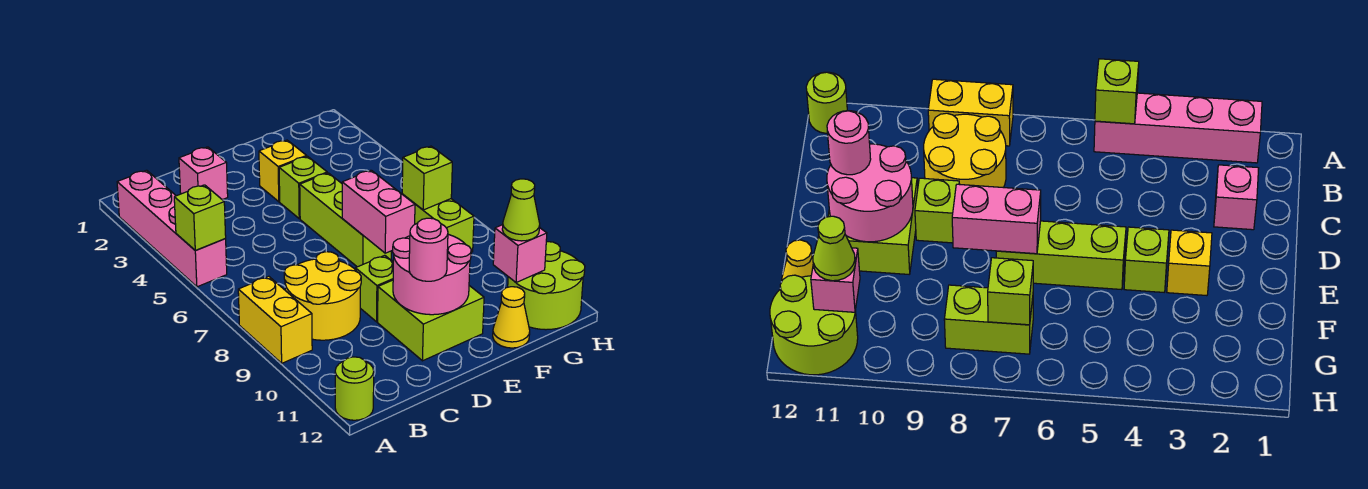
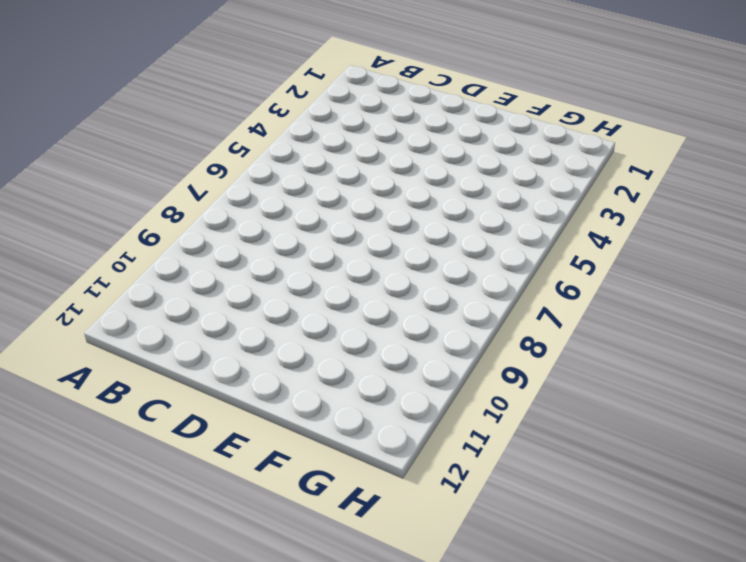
none -> pink 1x4 brick [117,170,227,287]
none -> yellow 1x2 brick [238,276,312,363]
none -> lime 1x1 round brick [335,357,374,420]

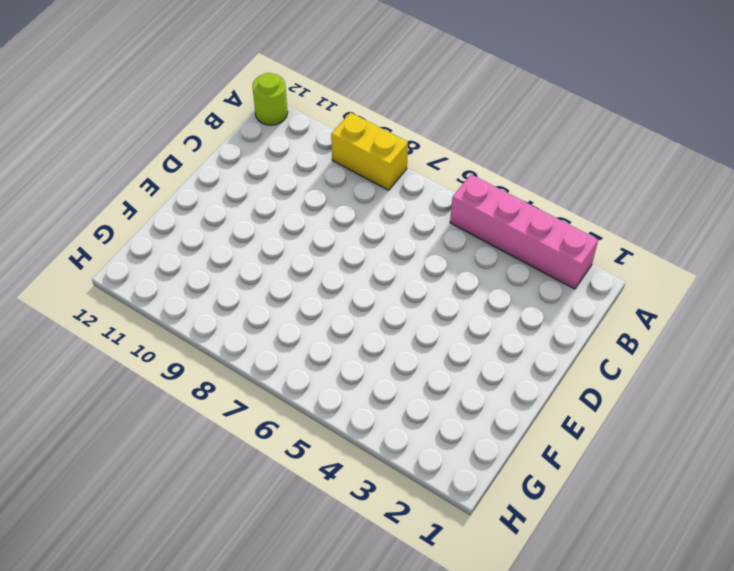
none -> yellow 2x2 round brick [284,252,361,340]
none -> pink 1x1 brick [179,147,228,200]
none -> lime 1x1 brick [355,255,393,322]

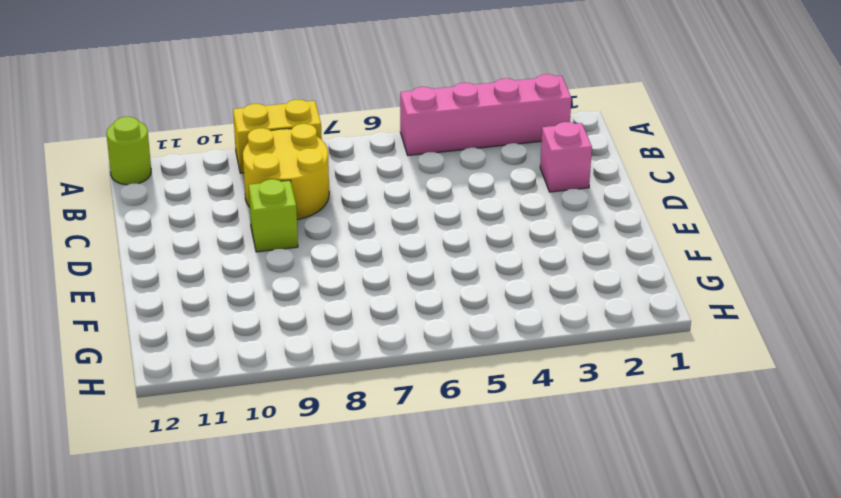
none -> lime 2x2 brick [378,280,484,361]
none -> yellow 1x1 brick [259,140,307,202]
none -> lime 1x1 brick [279,156,327,219]

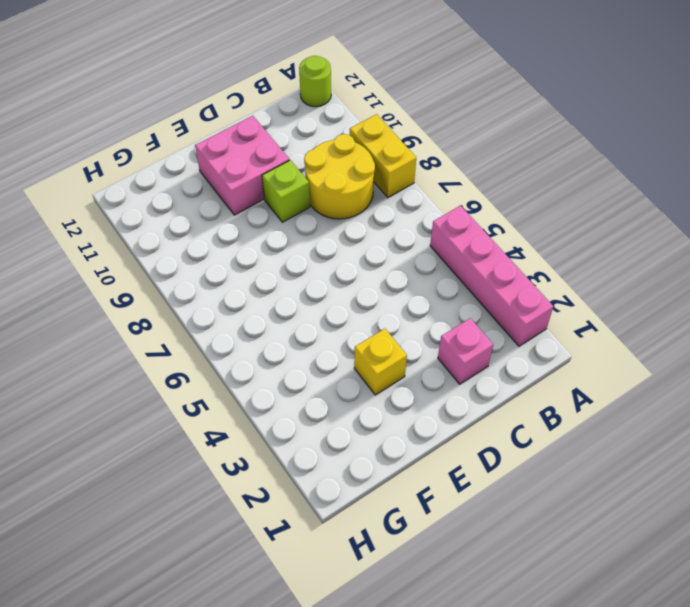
pink 2x2 brick [195,116,290,215] -> lime 2x2 brick [378,280,484,361]
none -> lime 1x1 brick [279,156,327,219]
none -> lime 1x3 brick [300,173,391,267]
none -> yellow 1x1 cone [493,287,530,348]

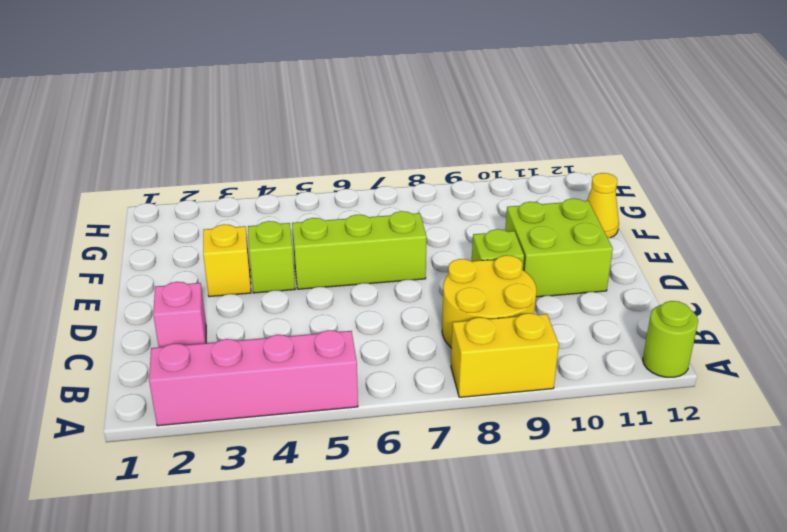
none -> lime 1x2 brick [405,196,474,252]
none -> lime 2x2 round brick [508,242,585,330]
none -> lime 1x1 brick [174,185,226,251]

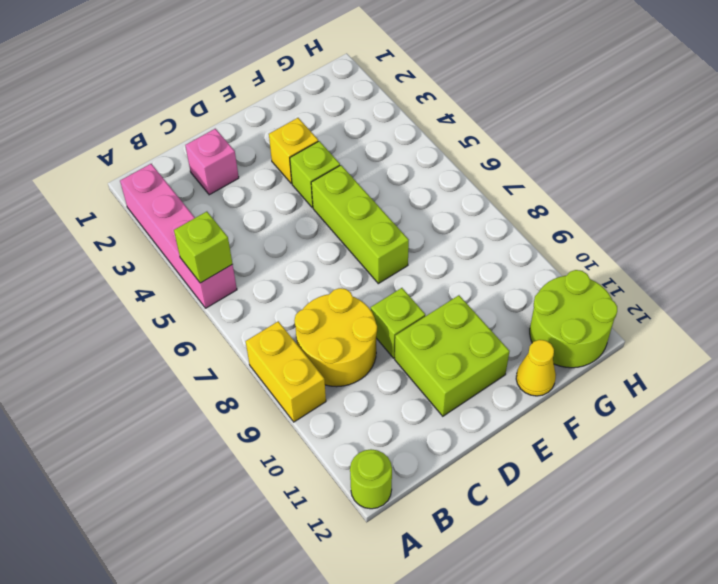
none -> lime 1x2 brick [405,196,474,252]
none -> pink 2x2 round brick [393,234,471,315]
none -> pink 1x2 brick [342,170,415,253]

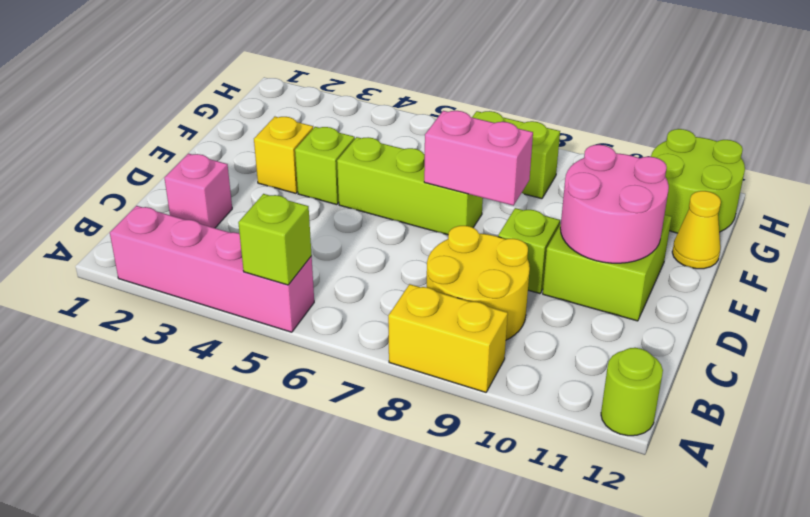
none -> lime 1x1 brick [402,146,452,210]
none -> pink 1x1 brick [493,225,547,283]
none -> pink 1x1 round brick [409,218,448,281]

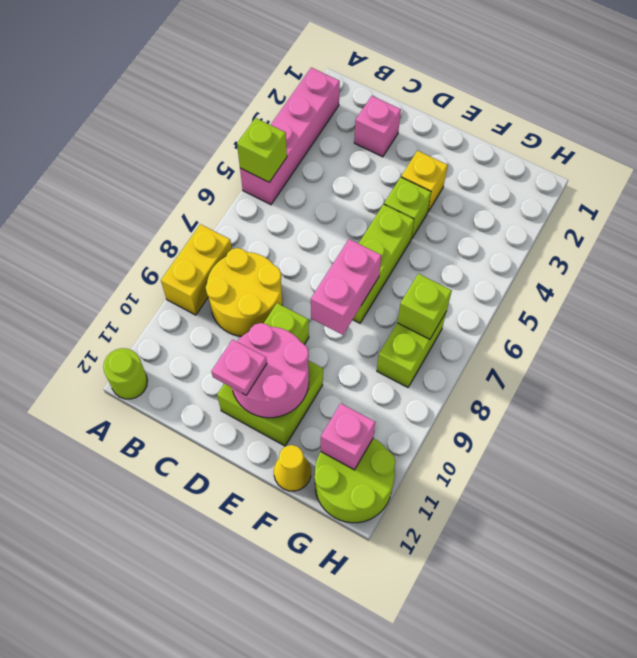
pink 1x1 plate [211,339,267,395] -> pink 1x1 round brick [409,218,448,281]
none -> lime 1x1 cone [502,179,540,241]

